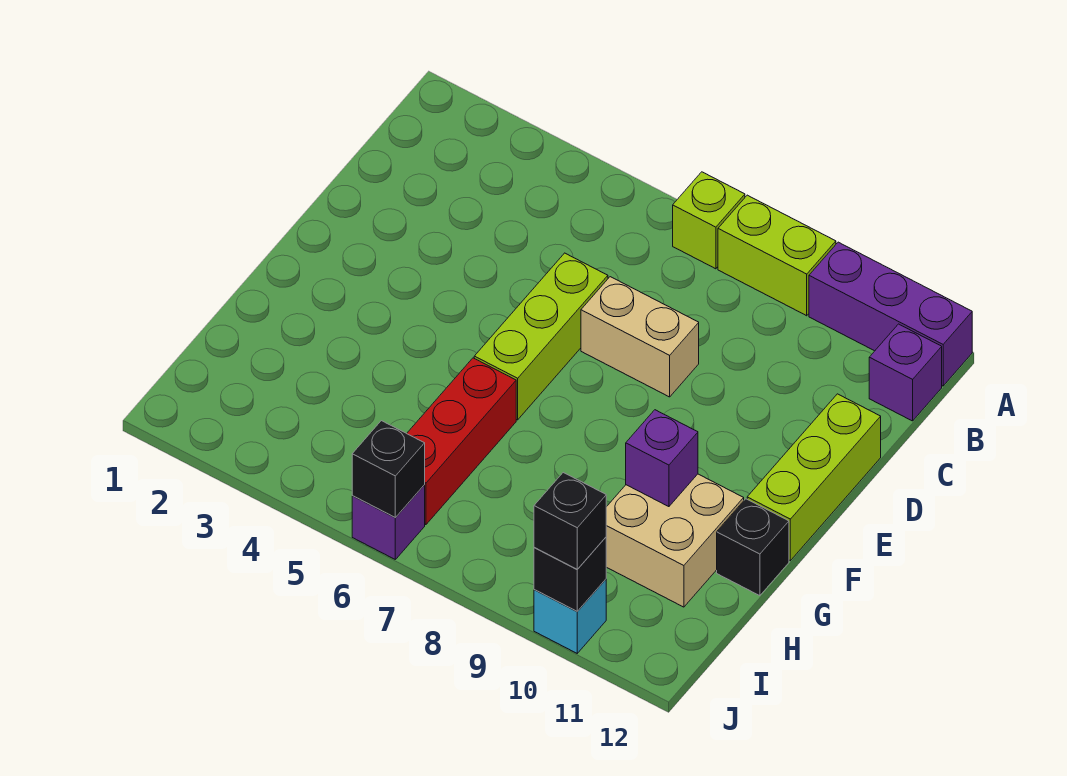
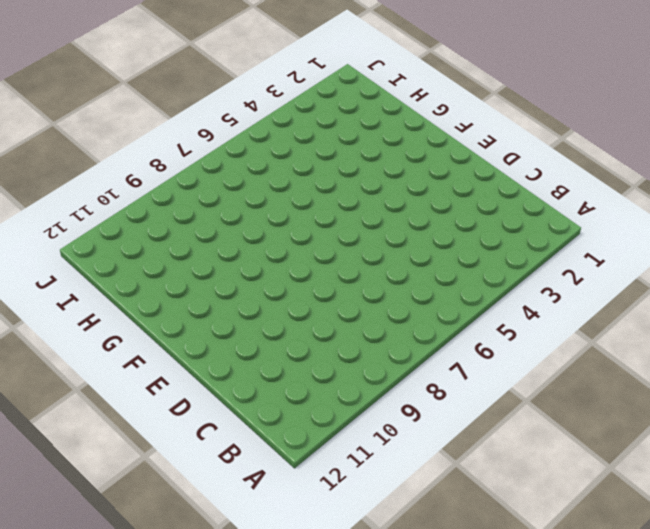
none -> lime 1x1 brick [673,172,745,269]
none -> lime 1x2 brick [718,195,836,316]
none -> purple 1x3 brick [809,242,972,386]

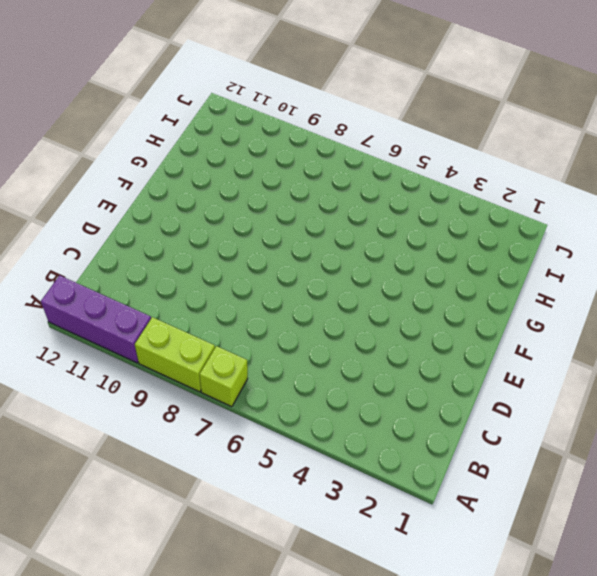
none -> purple 1x1 brick [869,324,942,421]
none -> lime 1x3 brick [474,253,608,420]
none -> tan 1x2 brick [581,277,699,397]

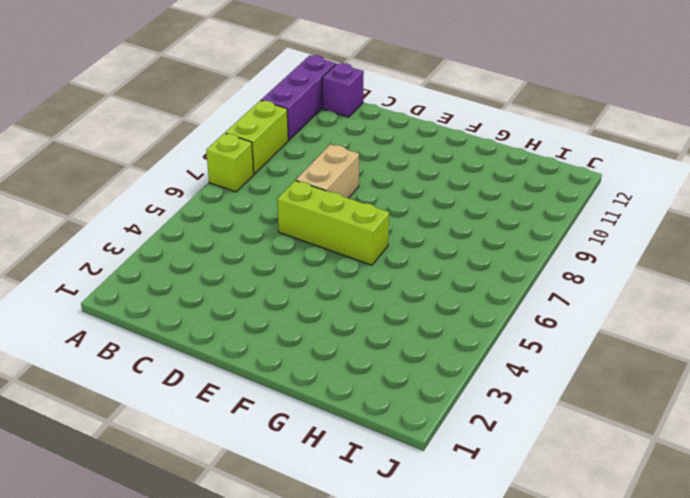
none -> lime 1x3 brick [747,394,881,561]
none -> red 1x3 brick [407,358,516,525]
none -> tan 2x2 brick [606,474,744,607]

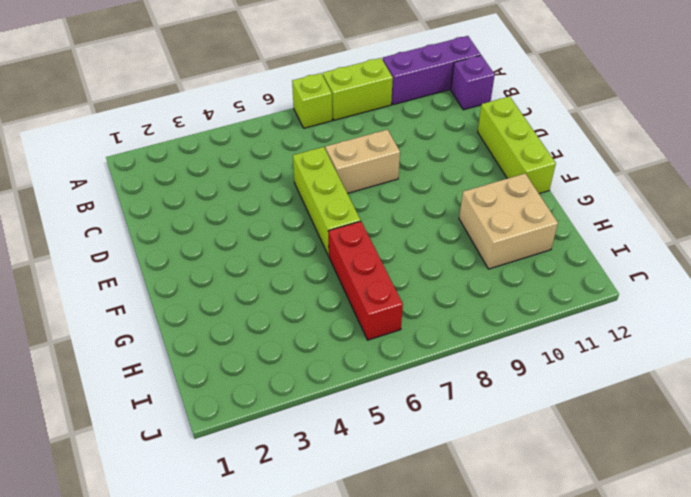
none -> black 1x1 brick [717,499,789,596]
none -> purple 1x1 brick [352,485,425,559]
none -> cyan 1x1 brick [534,579,606,653]

